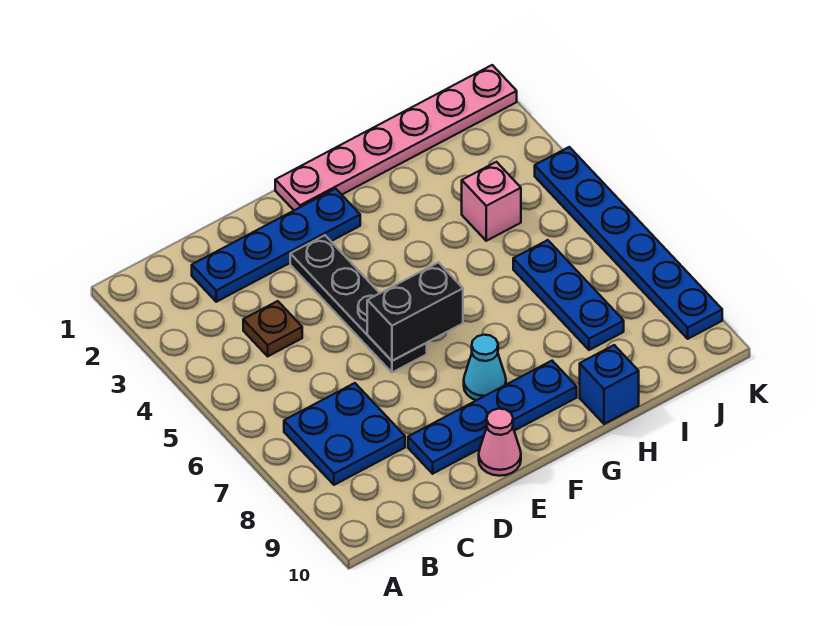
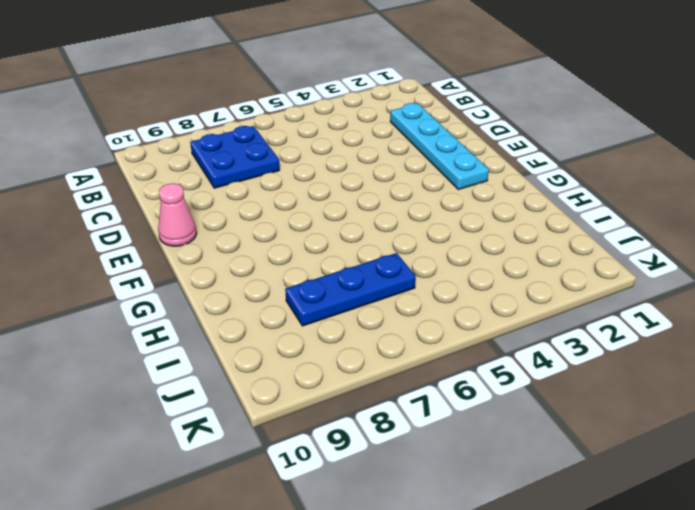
cyan 1x4 plate [390,103,489,190] -> blue 1x4 plate [192,189,360,302]
none -> brown 1x1 plate [243,301,302,356]
none -> blue 1x4 plate [408,361,577,474]
none -> black 1x4 plate [290,235,427,372]

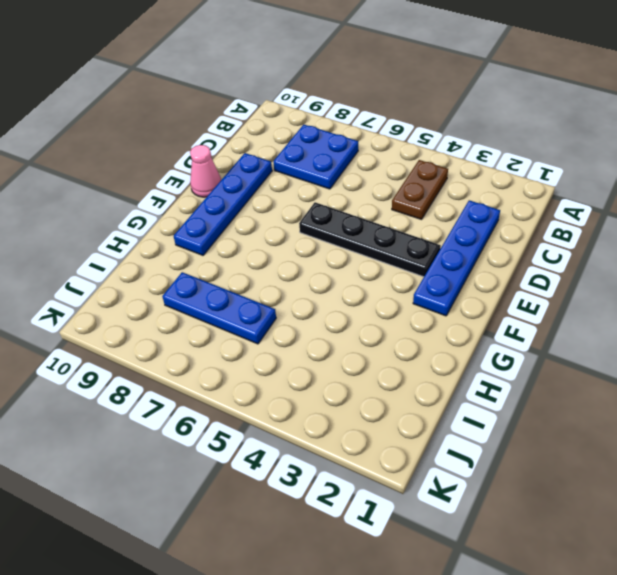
brown 1x2 plate [392,160,448,219] -> brown 1x1 plate [243,301,302,356]
none -> pink 1x6 plate [275,65,517,210]
none -> cyan 1x1 cone [464,335,506,400]
none -> blue 1x1 brick [580,345,639,424]

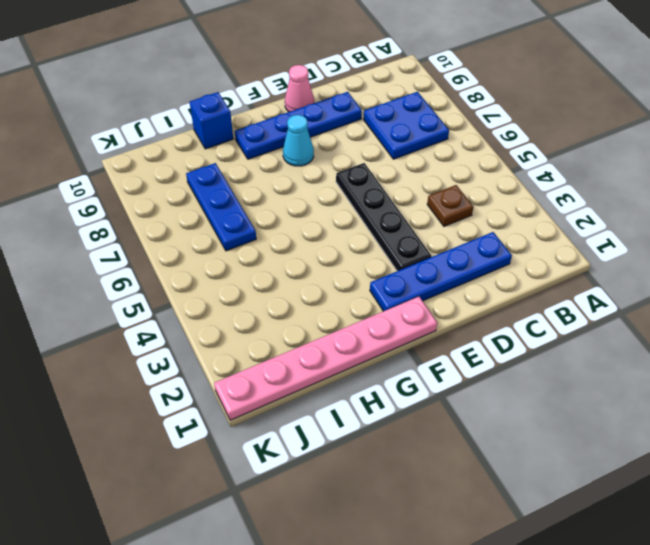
none -> pink 1x1 brick [462,162,521,241]
none -> blue 1x6 plate [535,147,722,339]
none -> black 1x2 brick [367,263,463,361]

